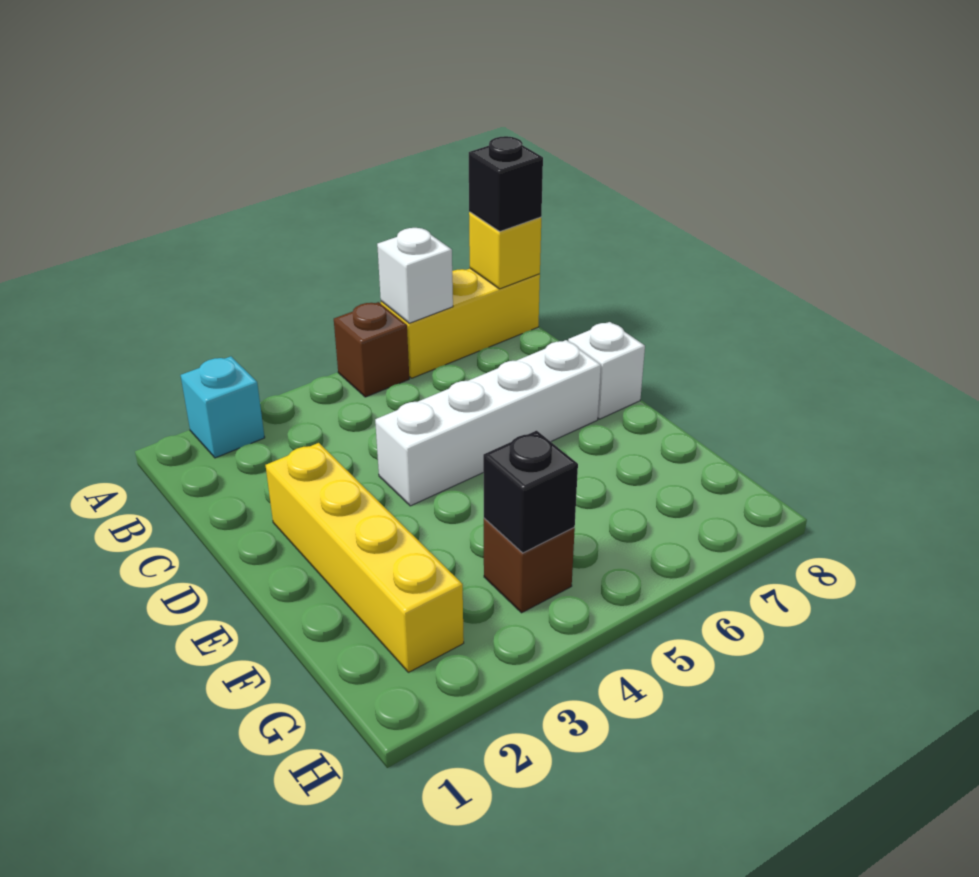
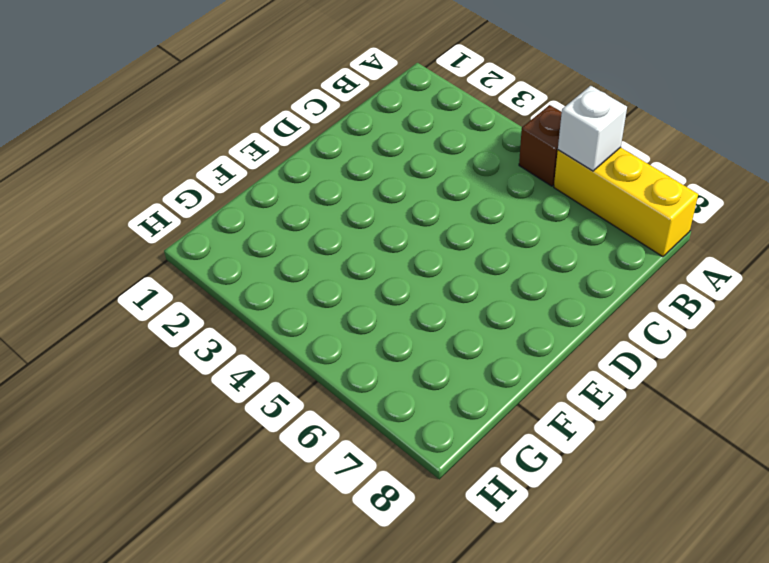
none -> cyan 1x1 brick [181,356,265,458]
none -> yellow 1x4 brick [265,443,464,672]

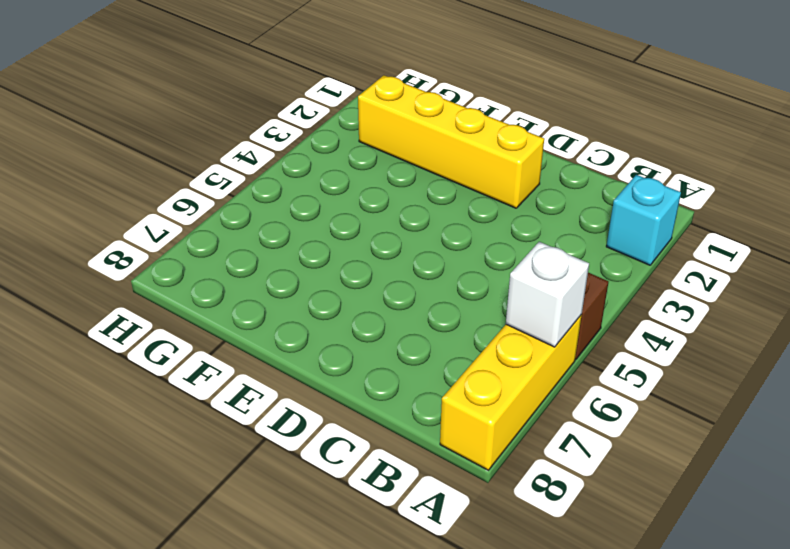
none -> white 1x4 brick [375,340,601,506]
none -> white 1x1 brick [568,322,645,419]

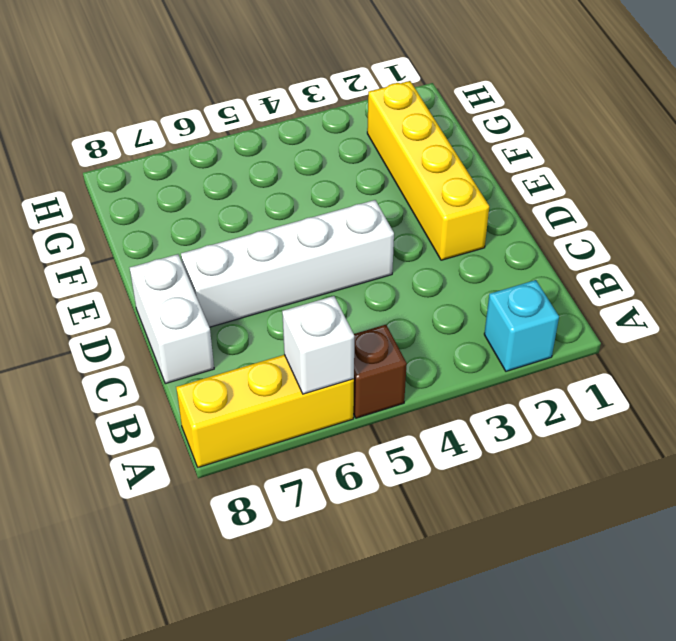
white 1x2 brick [130,254,214,384] -> white 1x1 brick [568,322,645,419]
none -> brown 1x1 brick [484,518,575,613]
none -> yellow 1x1 brick [469,212,541,289]

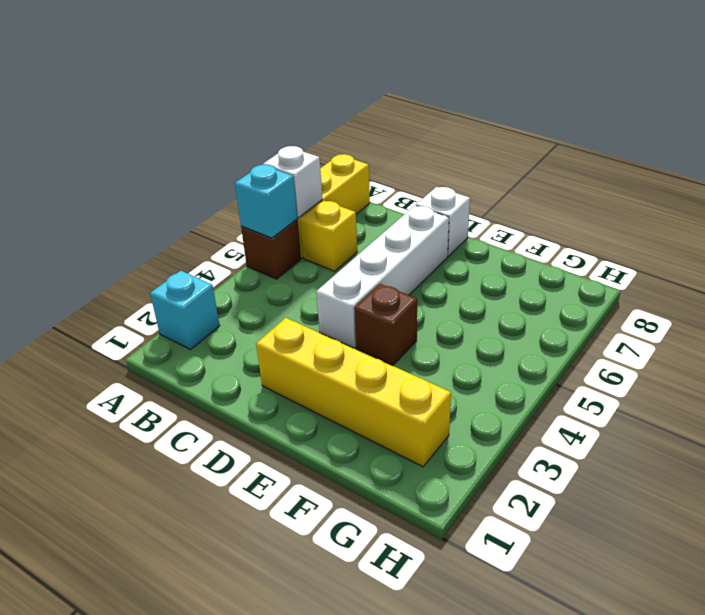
cyan 1x1 brick [235,164,297,238] -> none
yellow 1x1 brick [300,201,357,271] -> yellow 1x1 brick moved to [469,212,541,289]
brown 1x1 brick [354,284,417,366] -> brown 1x1 brick moved to [484,518,575,613]
none -> black 1x1 brick [483,431,578,553]
none -> black 1x1 brick [469,136,543,232]

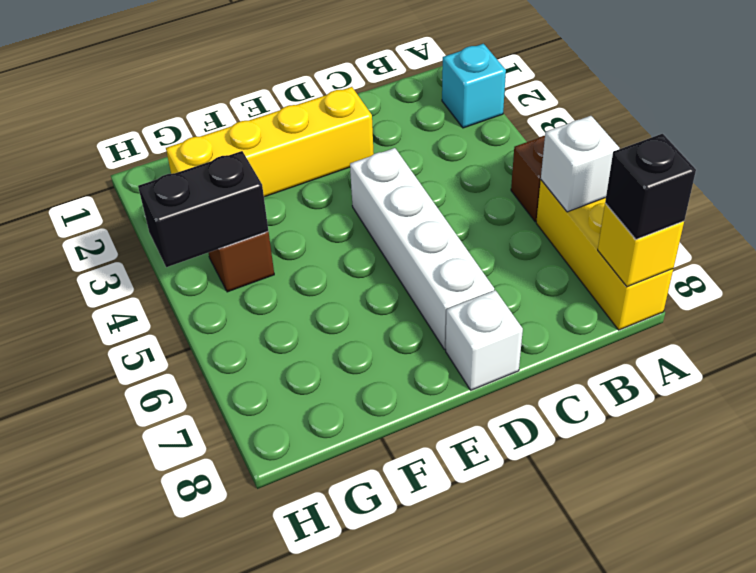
black 1x2 brick [138,151,268,267] -> black 1x1 brick [483,431,578,553]

